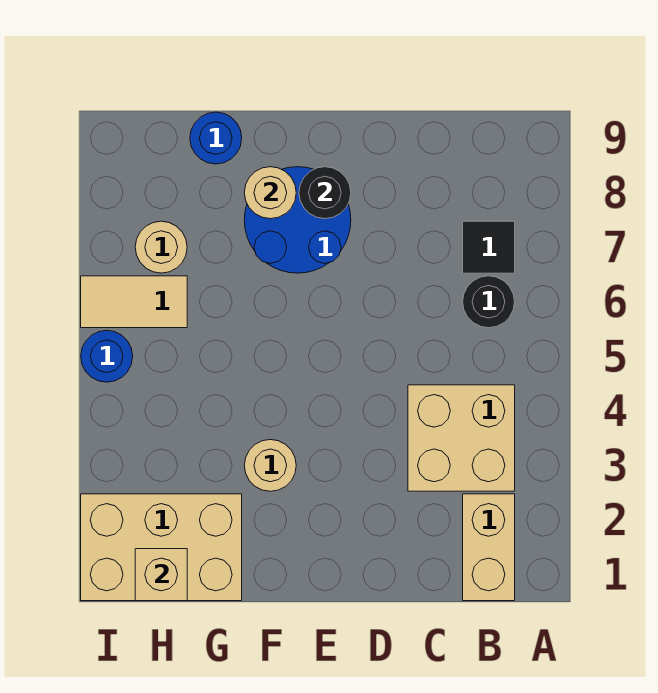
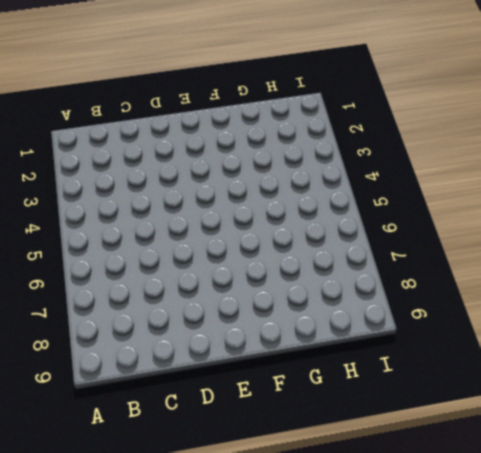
none -> tan 1x2 brick [463,494,515,601]
none -> tan 2x2 brick [408,385,515,491]
none -> black 1x1 round brick [463,276,515,328]

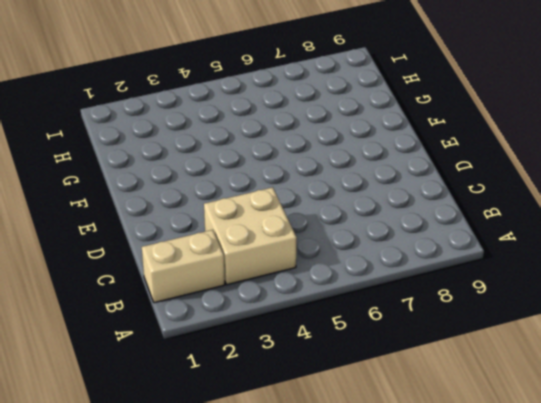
none -> black 1x1 round brick [463,276,515,328]
none -> black 1x1 tile [463,221,515,273]
none -> blue 2x2 round brick [244,167,351,273]

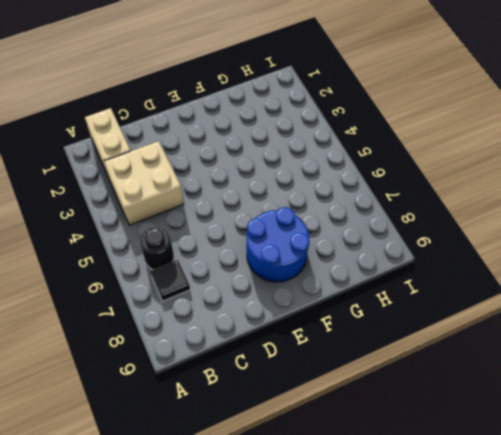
none -> tan 1x1 round brick [244,440,296,491]
none -> tan 2x3 brick [81,494,242,601]
none -> blue 1x1 round brick [190,112,242,164]

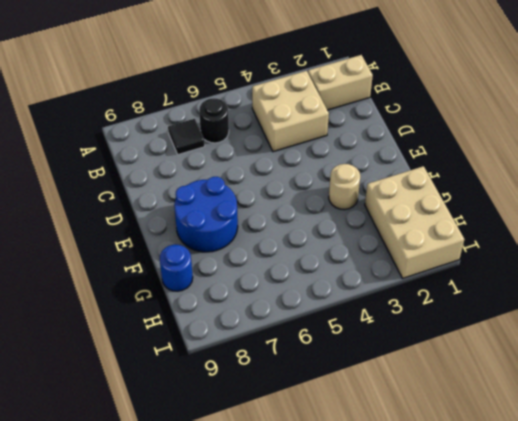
none -> tan 1x2 tile [81,276,187,328]
none -> tan 1x1 round brick [135,221,187,273]
none -> blue 1x1 round brick [81,330,133,382]

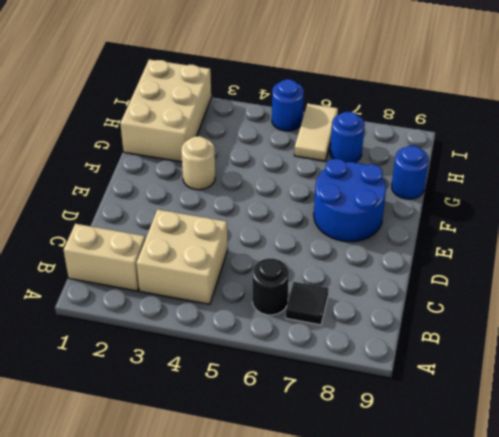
blue 1x1 round brick [330,112,365,162] -> tan 1x1 round brick [135,221,187,273]
none -> black 1x1 round brick [299,167,351,219]
none -> tan 1x1 round brick [244,167,296,219]
none -> tan 1x1 brick [135,549,187,601]

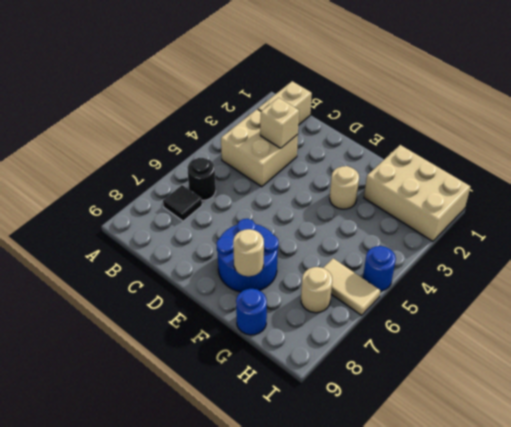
tan 1x1 brick [260,98,299,148] -> tan 1x1 brick moved to [135,549,187,601]
none -> black 1x1 round brick [299,167,351,219]

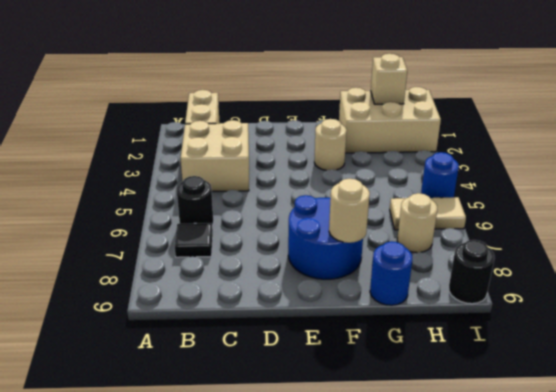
black 1x1 round brick [449,240,495,304] -> black 1x1 round brick moved to [299,167,351,219]

